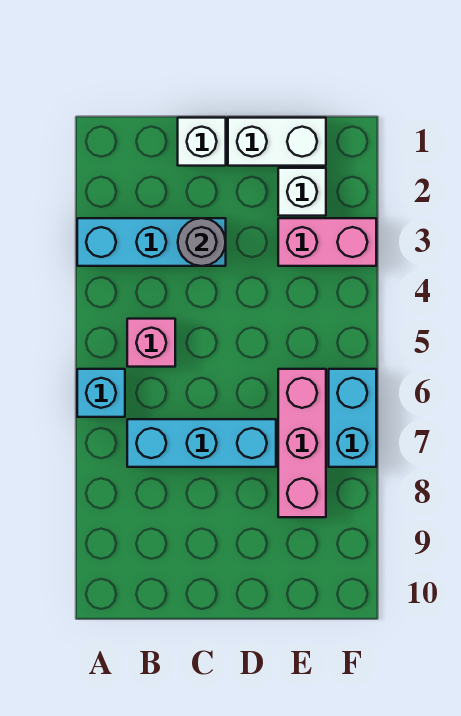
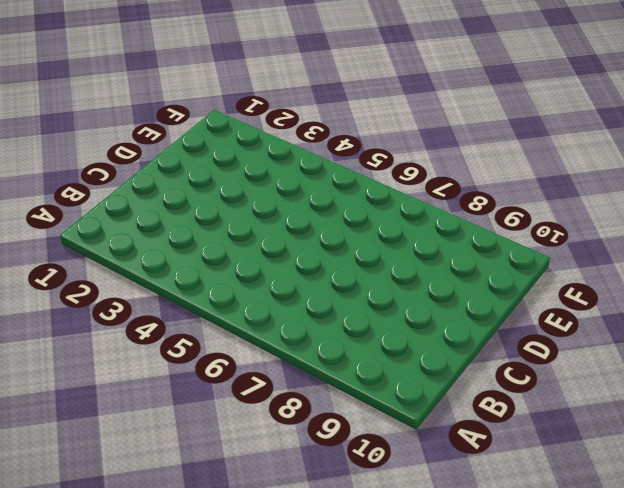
none -> cyan 1x3 brick [77,218,226,266]
none -> cyan 1x1 brick [77,369,125,417]

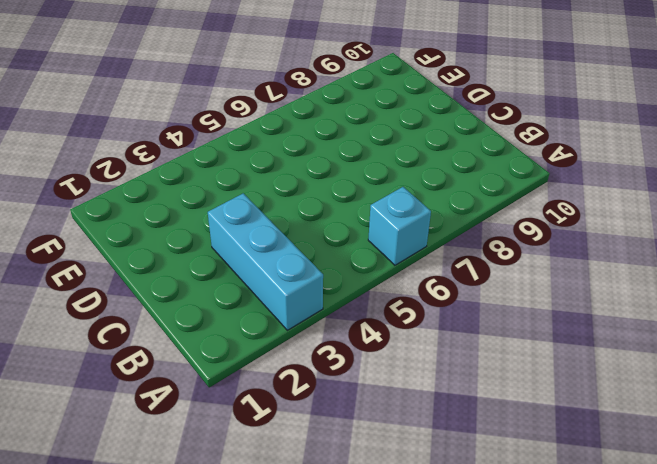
none -> pink 1x1 brick [127,319,175,367]
none -> cyan 1x3 brick [127,419,276,467]

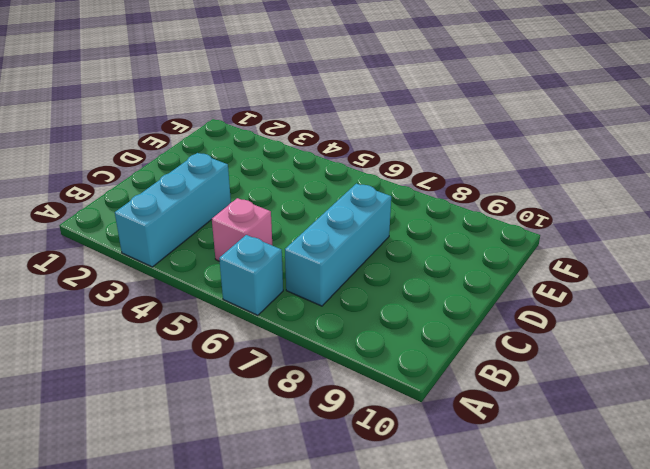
none -> white 1x1 brick [178,118,226,166]
none -> white 1x2 brick [228,118,326,166]

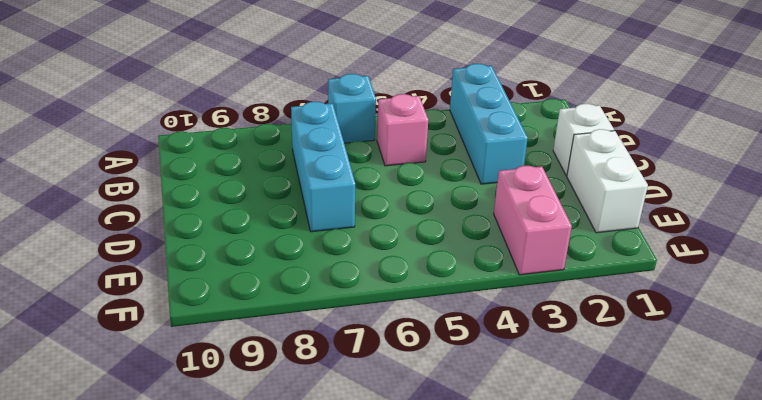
none -> white 1x1 brick [278,168,326,216]
none -> pink 1x3 brick [278,369,326,517]

